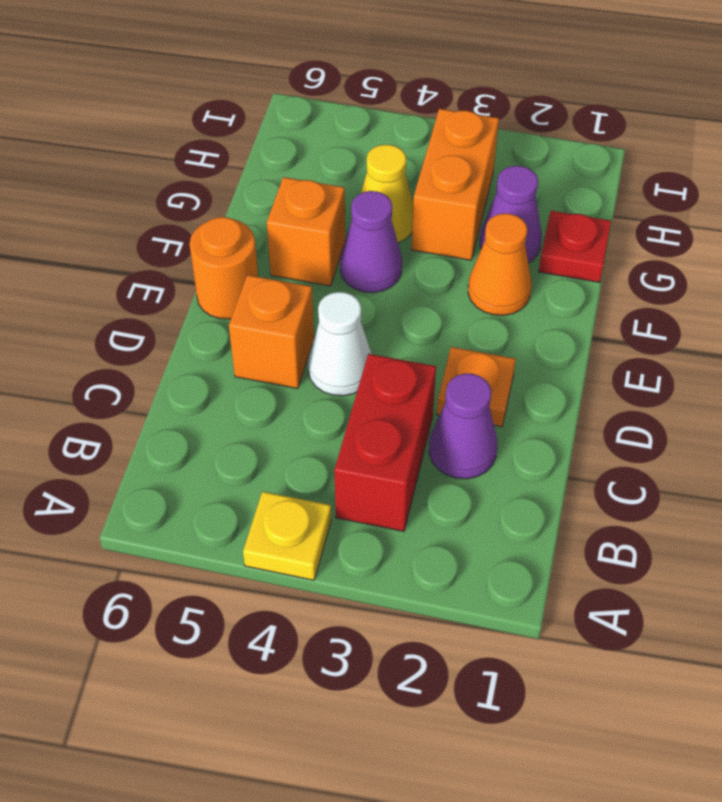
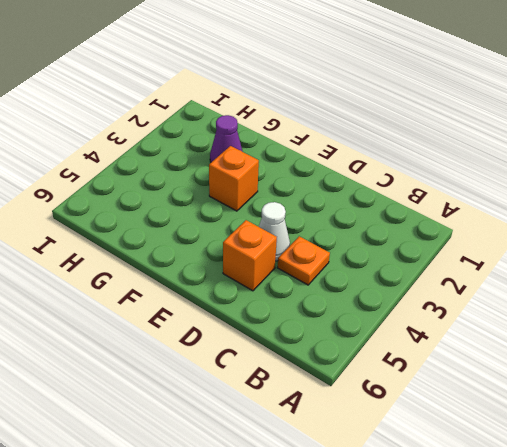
orange 1x1 plate [277,236,330,285] -> orange 1x1 plate moved to [437,347,516,427]
orange 1x1 brick [209,146,259,211] -> orange 1x1 brick moved to [267,177,345,286]
none -> yellow 1x1 plate [243,492,331,580]
none -> red 1x2 brick [334,354,436,531]
none -> purple 1x1 cone [429,373,497,479]

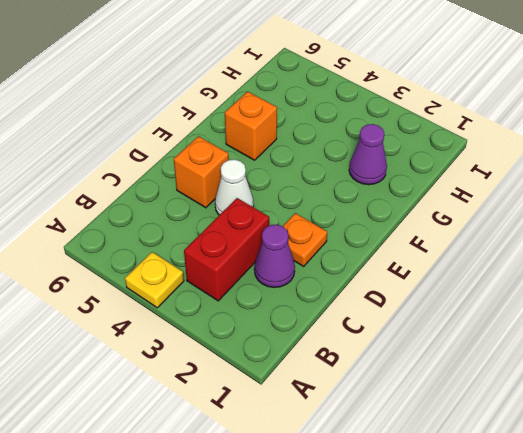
none -> orange 1x1 round brick [190,217,258,319]
none -> orange 1x1 cone [468,213,531,316]
none -> purple 1x1 cone [340,191,402,293]

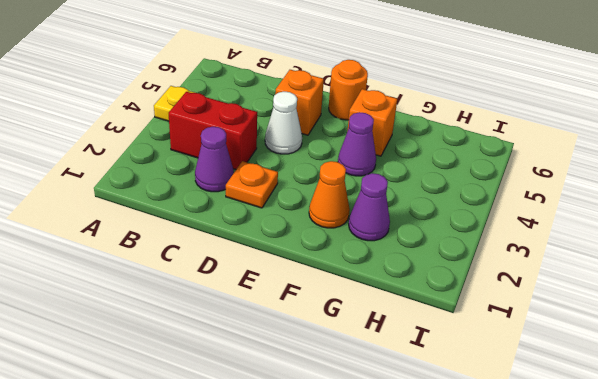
none -> red 1x1 plate [539,211,611,283]
none -> orange 1x2 brick [411,109,499,260]
none -> yellow 1x1 cone [361,145,413,243]

